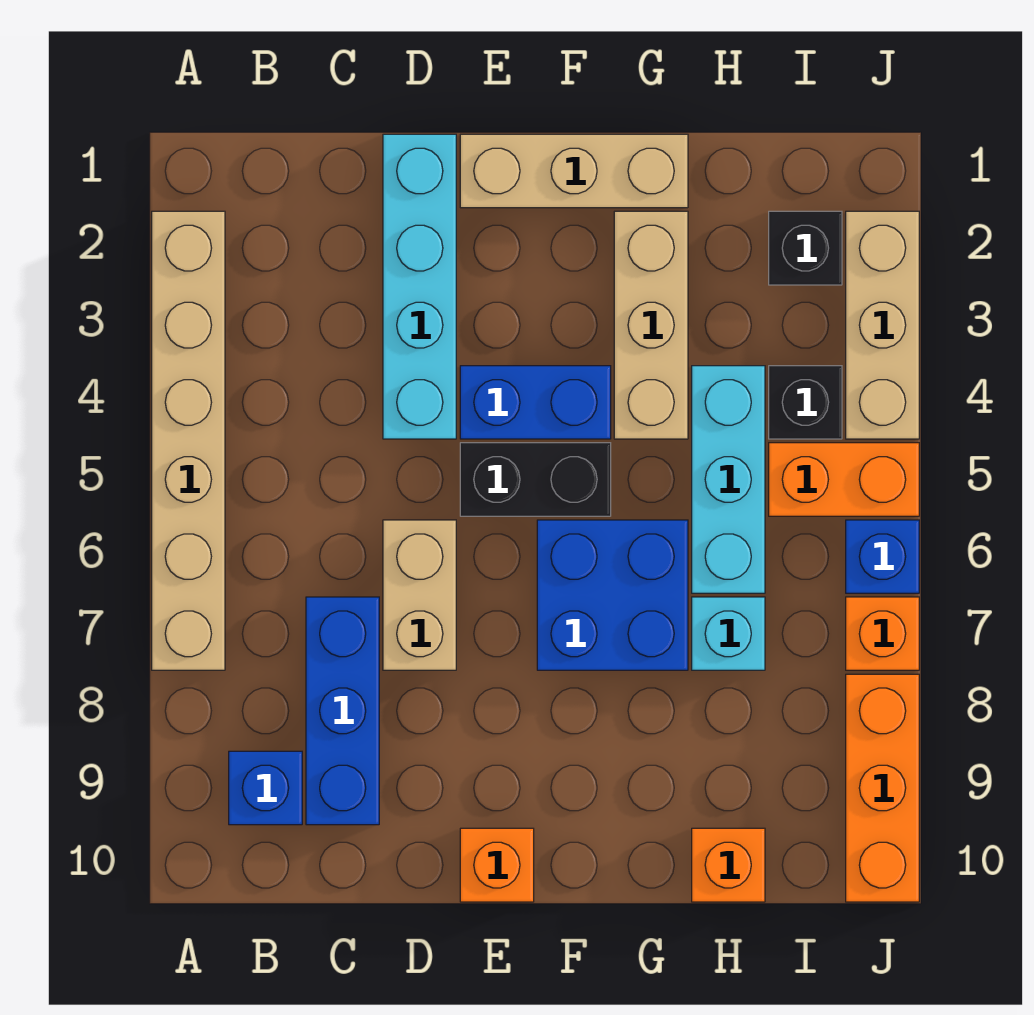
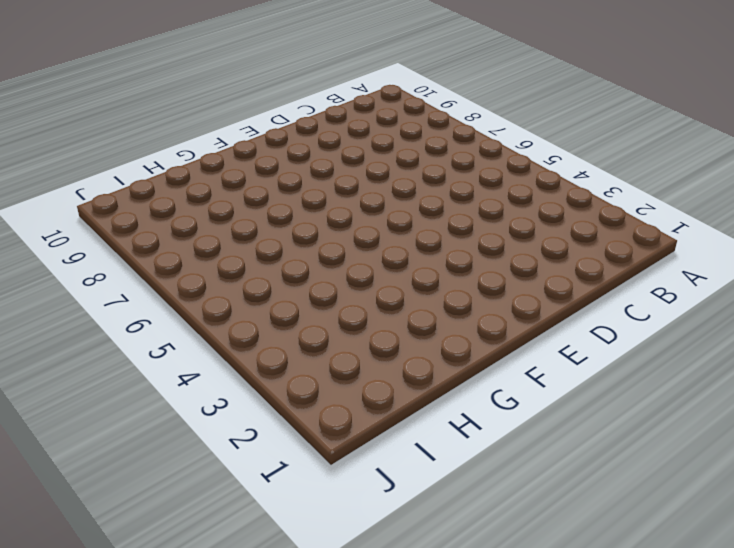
none -> tan 1x6 brick [152,211,225,670]
none -> blue 1x1 brick [229,751,302,825]
none -> blue 1x3 brick [306,597,379,825]

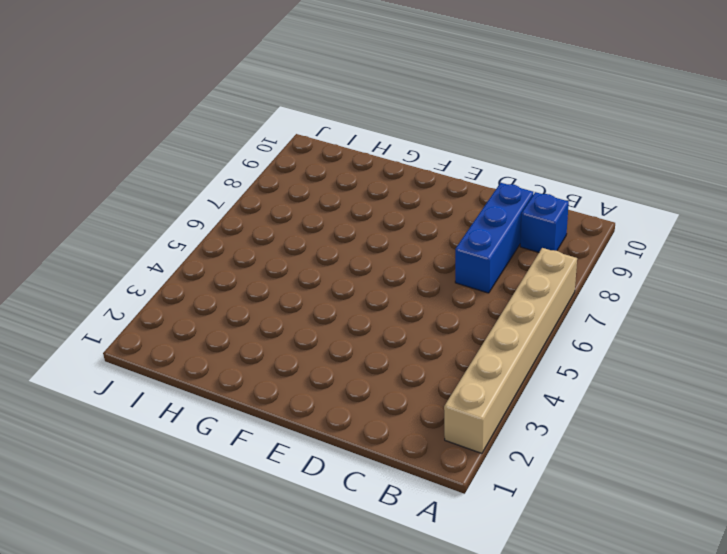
none -> cyan 1x4 brick [383,134,456,439]
none -> tan 1x2 brick [383,520,456,670]
none -> tan 1x3 brick [460,134,688,208]

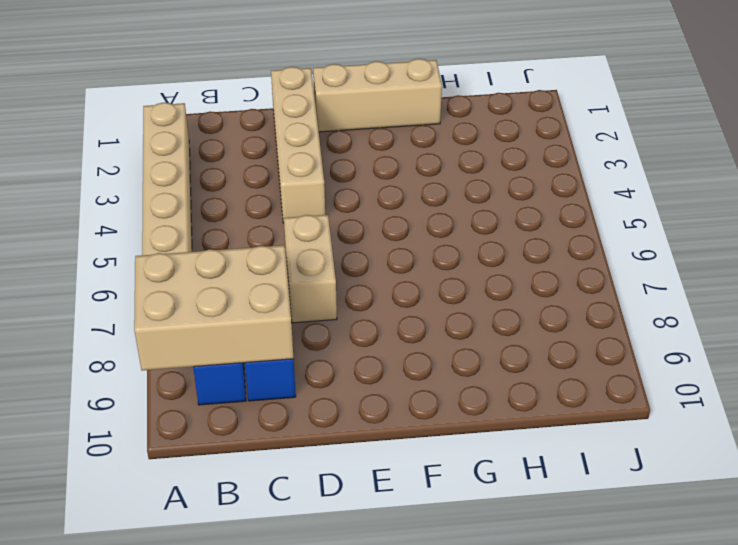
tan 2x3 brick [134,245,294,371] -> none
tan 1x4 brick [271,67,325,223] -> cyan 1x4 brick [383,134,456,439]
none -> blue 1x2 brick [460,366,611,439]
none -> black 1x2 brick [460,443,611,516]
none -> orange 1x1 brick [460,828,534,902]

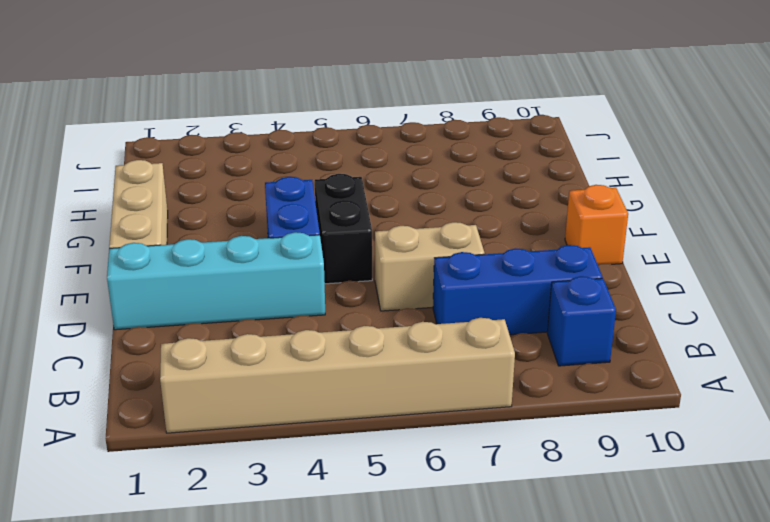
none -> blue 2x2 brick [537,520,688,670]
none -> tan 1x3 brick [614,211,688,439]
none -> cyan 1x3 brick [692,366,765,593]

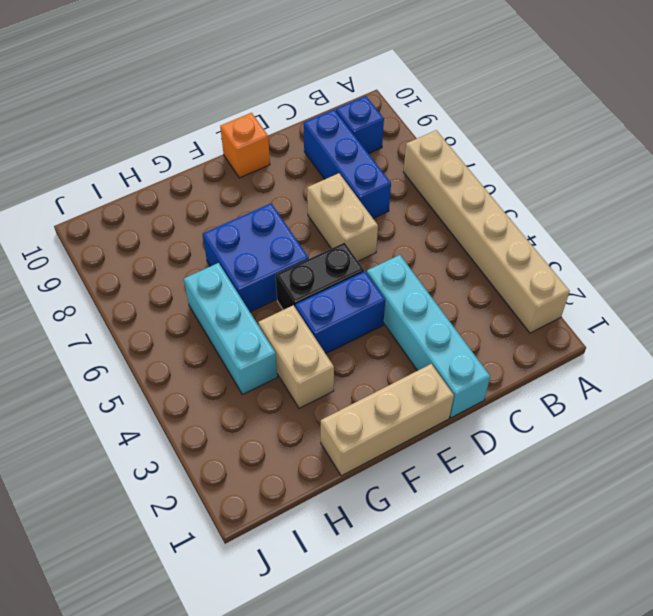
tan 1x2 brick [258,305,334,408] -> tan 1x3 brick [614,211,688,439]
none -> cyan 1x1 brick [692,597,765,670]
none -> orange 1x1 brick [692,828,765,902]
none -> black 1x1 brick [769,211,842,285]

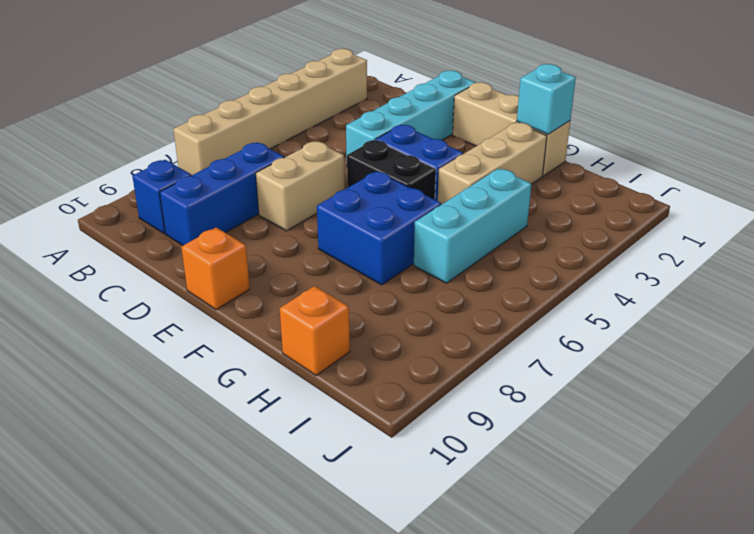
cyan 1x1 brick [517,64,576,134] -> cyan 1x1 brick moved to [692,597,765,670]
none -> black 1x1 brick [769,211,842,285]
none -> black 1x1 brick [769,366,842,439]
none -> orange 1x2 brick [769,443,919,516]

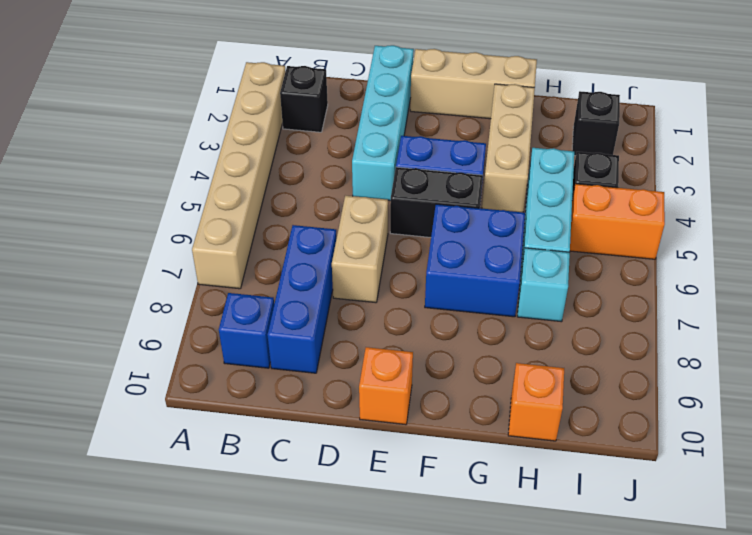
black 1x1 brick [280,66,328,132] -> none
none -> tan 1x3 brick [846,211,919,439]
none -> blue 1x1 brick [846,520,919,593]
none -> orange 1x1 brick [846,597,919,670]

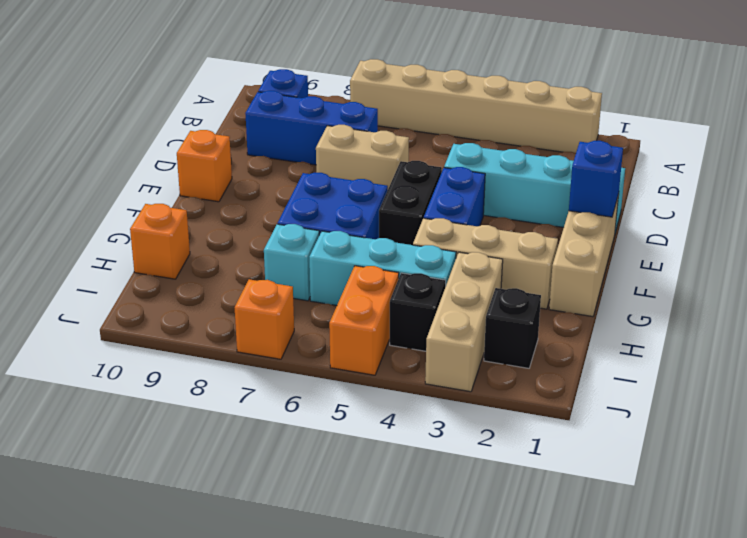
blue 1x1 brick [569,141,623,217] -> blue 1x1 brick moved to [846,520,919,593]
tan 1x3 brick [425,252,503,392] -> tan 1x3 brick turned to [846,211,919,439]
none -> orange 1x3 brick [846,674,919,902]

